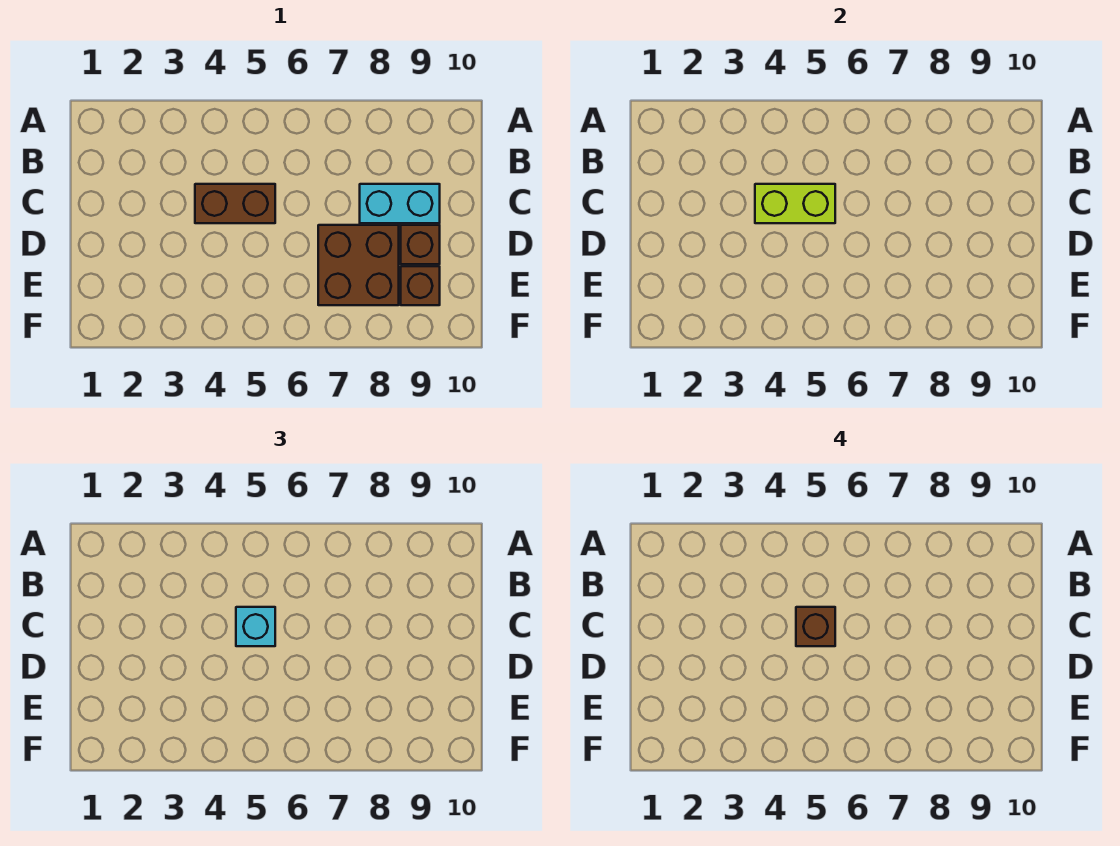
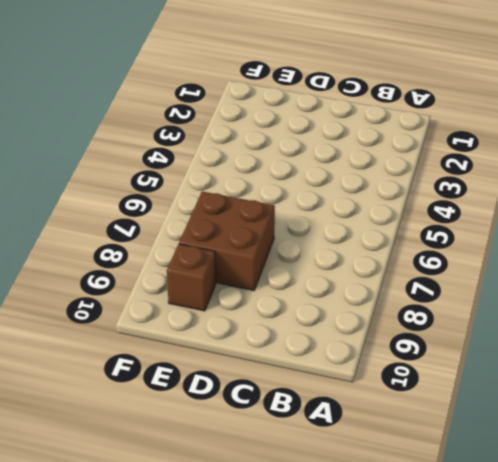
none -> brown 1x2 brick [195,184,275,223]
none -> cyan 1x2 brick [360,184,440,223]

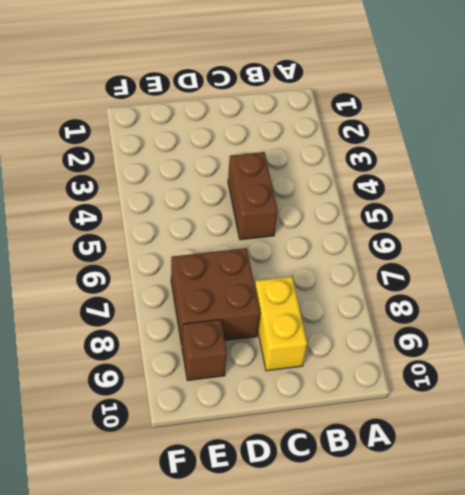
yellow 1x2 brick [255,277,307,371] -> cyan 1x2 brick [360,184,440,223]
none -> brown 1x1 brick [401,225,440,264]
none -> lime 1x2 brick [755,184,835,223]

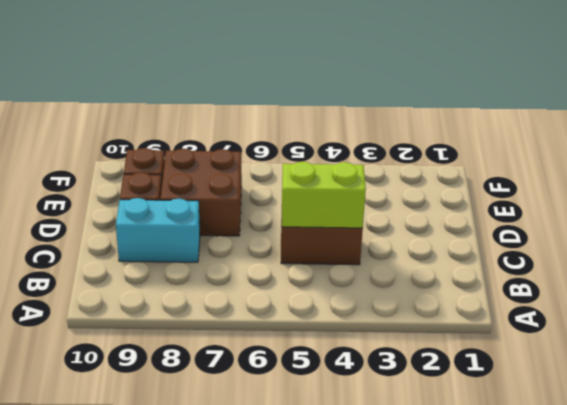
none -> cyan 1x1 brick [236,607,275,646]
none -> brown 1x1 brick [796,607,835,646]

